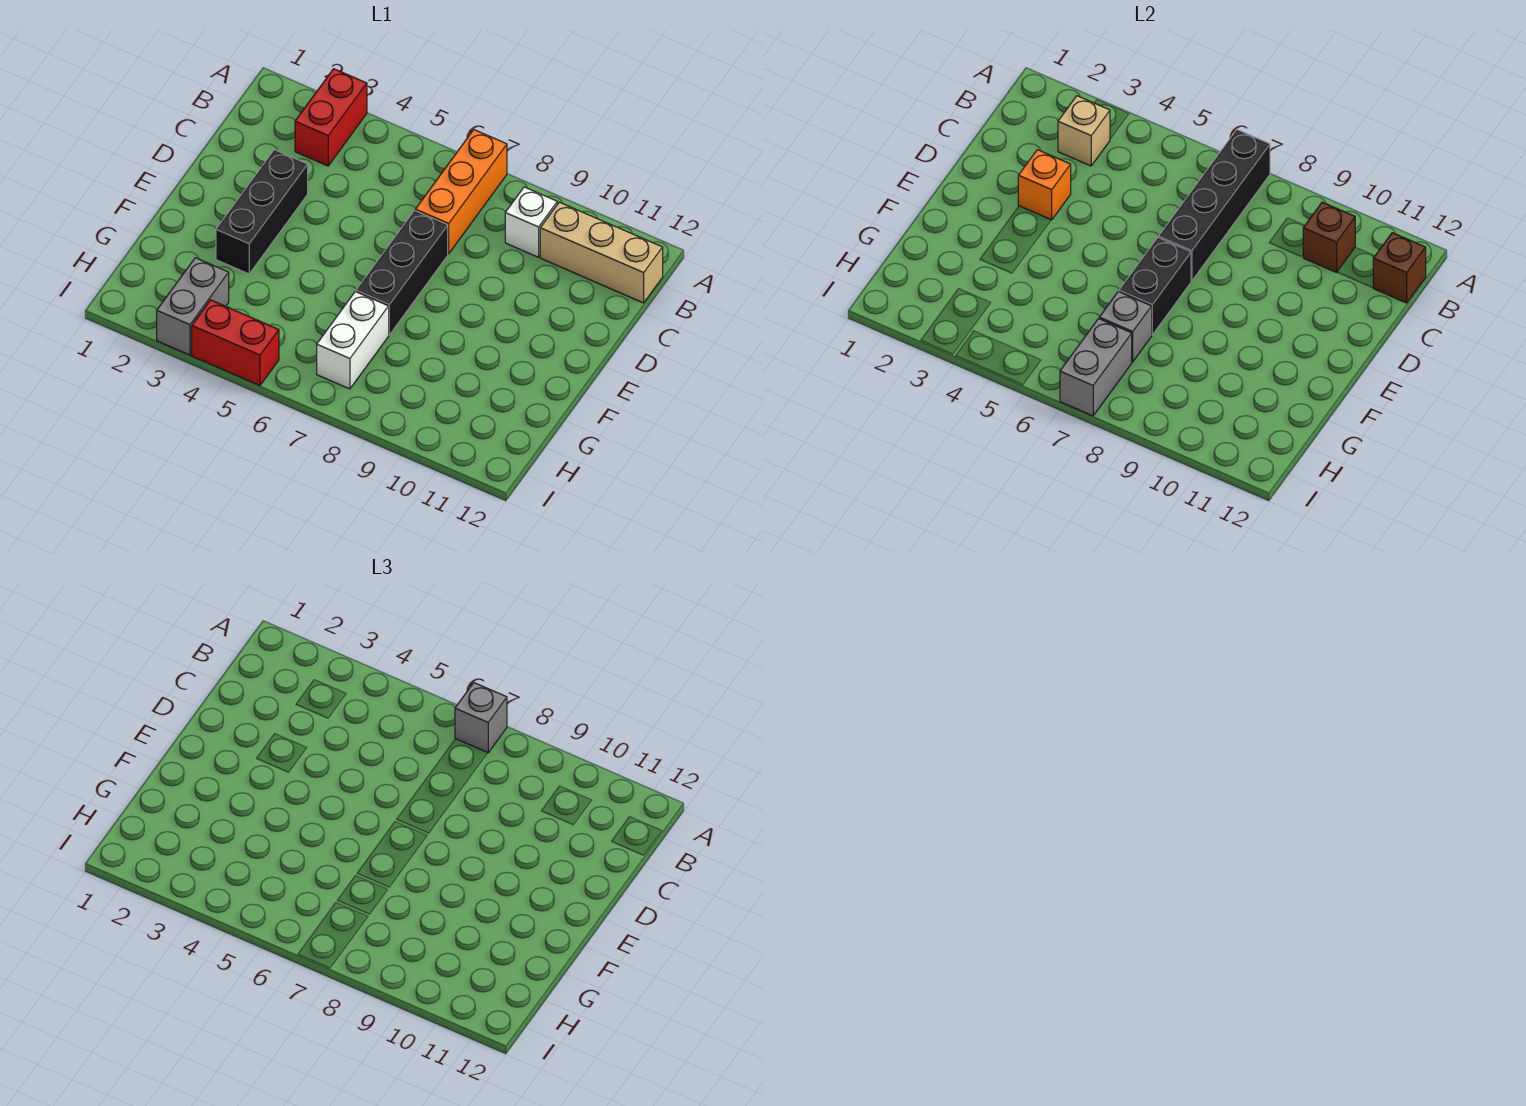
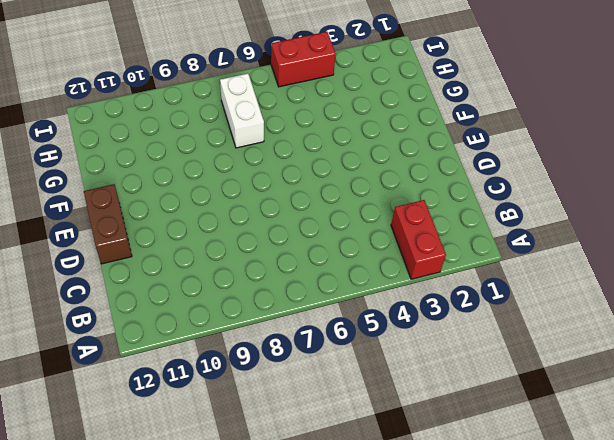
brown 1x2 brick [84,184,132,264] -> none
none -> orange 1x3 brick [415,130,507,254]
none -> white 1x1 brick [505,187,557,257]
none -> tan 1x3 brick [540,202,663,303]

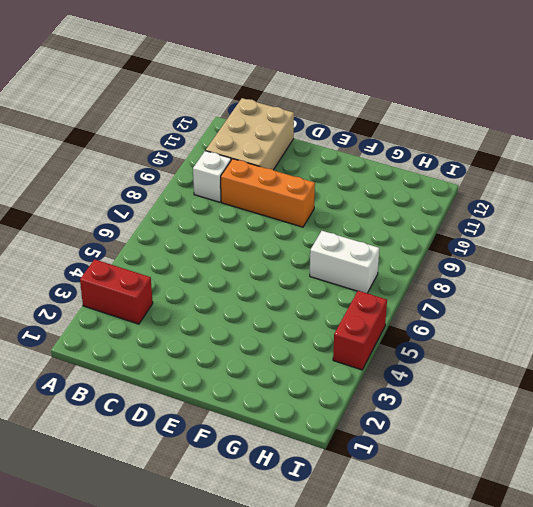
tan 2x3 brick [206,98,294,170] -> tan 1x3 brick [540,202,663,303]
orange 1x3 brick [221,159,315,227] -> orange 1x3 brick moved to [415,130,507,254]
none -> black 1x3 brick [216,150,308,274]
none -> black 1x3 brick [356,211,448,335]
none -> grey 1x2 brick [157,258,229,355]

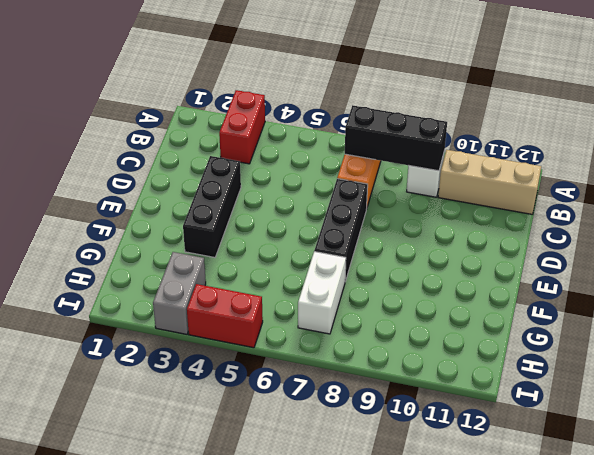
black 1x3 brick [345,105,447,171] -> black 1x4 brick [1159,130,1270,281]
none -> tan 1x1 brick [1058,96,1110,166]
none -> brown 1x1 brick [1303,202,1355,273]
none -> brown 1x1 brick [1373,233,1426,303]

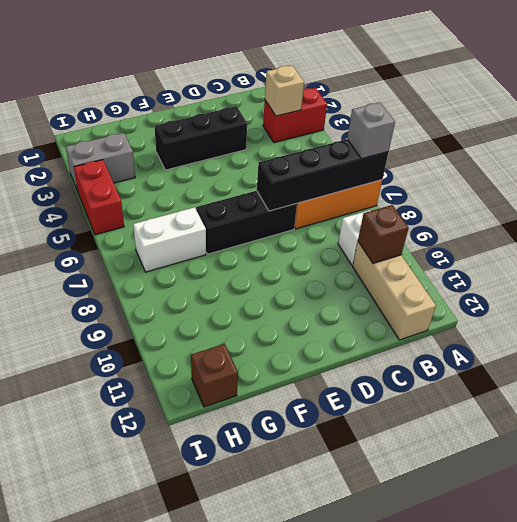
brown 1x1 brick [191,344,238,407] -> brown 1x1 brick moved to [1373,233,1426,303]
none -> orange 1x1 brick [1018,150,1071,220]
none -> black 1x2 brick [1119,238,1191,335]
none -> grey 1x1 brick [1099,292,1152,362]

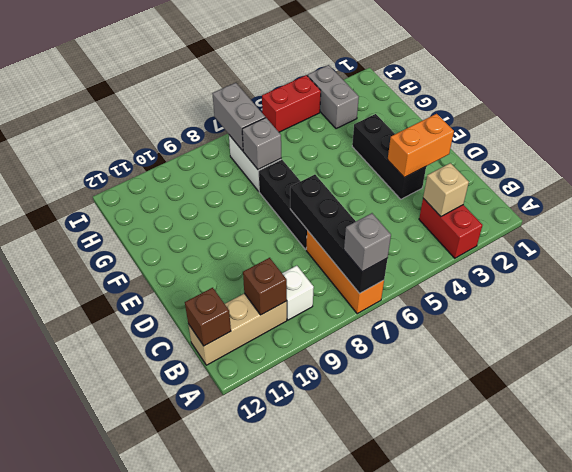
orange 1x2 brick [388,114,454,177] -> orange 1x1 brick [1018,150,1071,220]
none -> black 1x2 brick [1119,238,1191,335]

